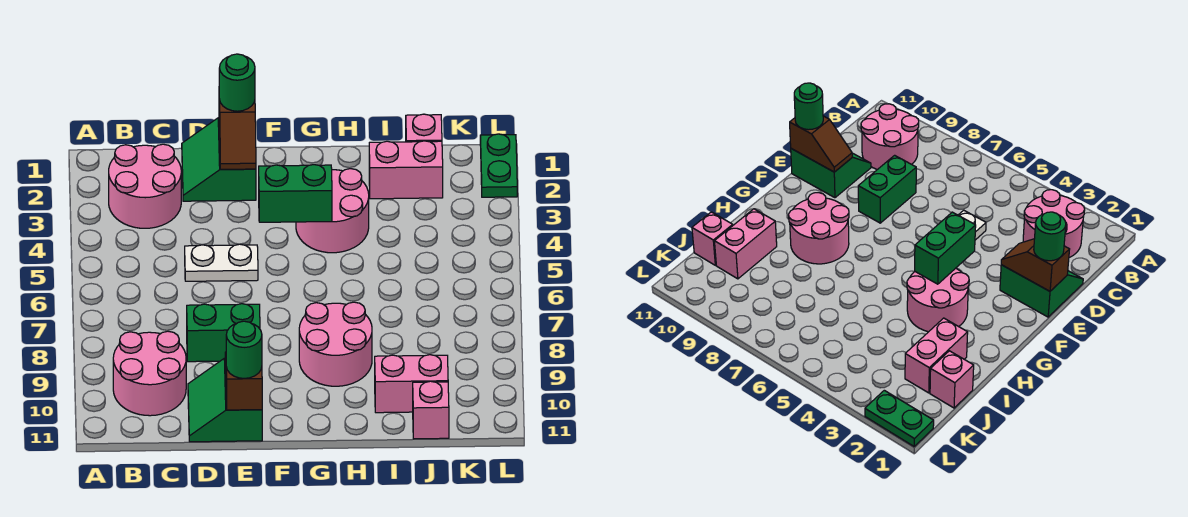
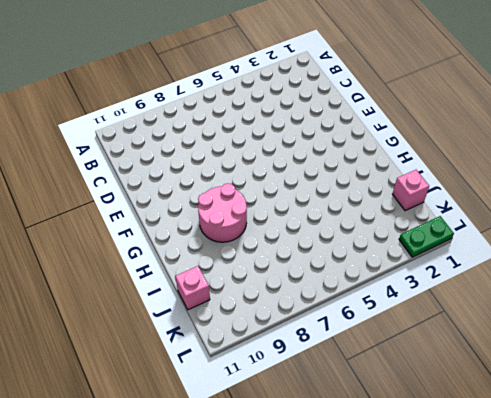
none -> pink 2x2 round brick [109,144,181,228]
none -> pink 2x2 round brick [113,331,186,416]
none -> green 2x2 slope [182,118,256,201]

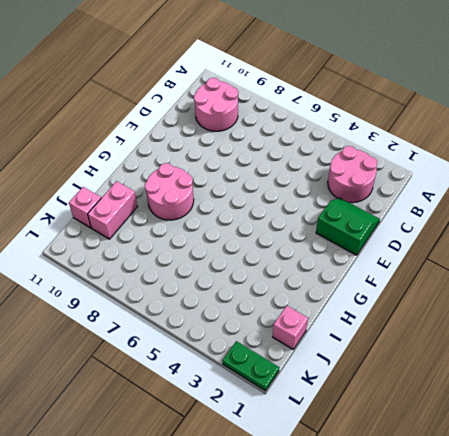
none -> white 1x2 plate [185,244,258,281]
none -> green 1x2 brick [187,304,260,362]
none -> green 2x2 slope [188,358,262,442]

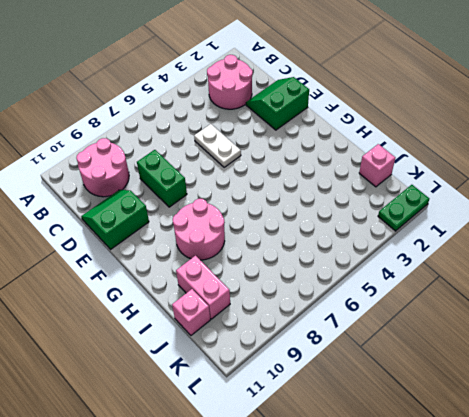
none -> pink 2x2 round brick [296,169,369,253]
none -> pink 1x2 brick [369,141,443,199]
none -> brown 1x2 slope [219,99,256,169]

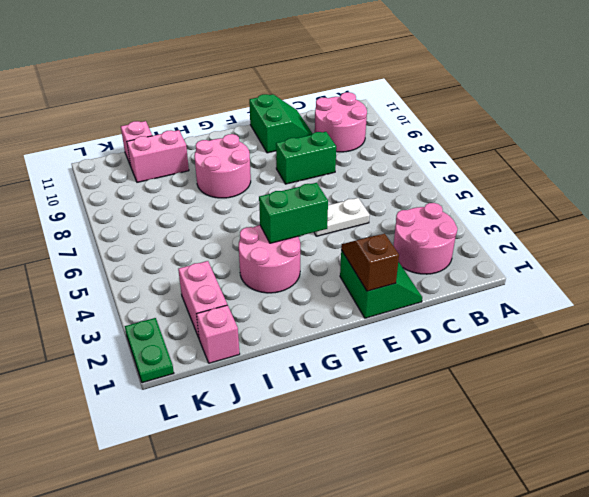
pink 1x2 brick [178,261,227,338] -> pink 1x2 brick turned to [369,141,443,199]
none -> brown 1x2 slope [225,352,262,410]
none -> green 1x1 round brick [219,54,255,111]
none -> green 1x1 round brick [226,321,262,378]

